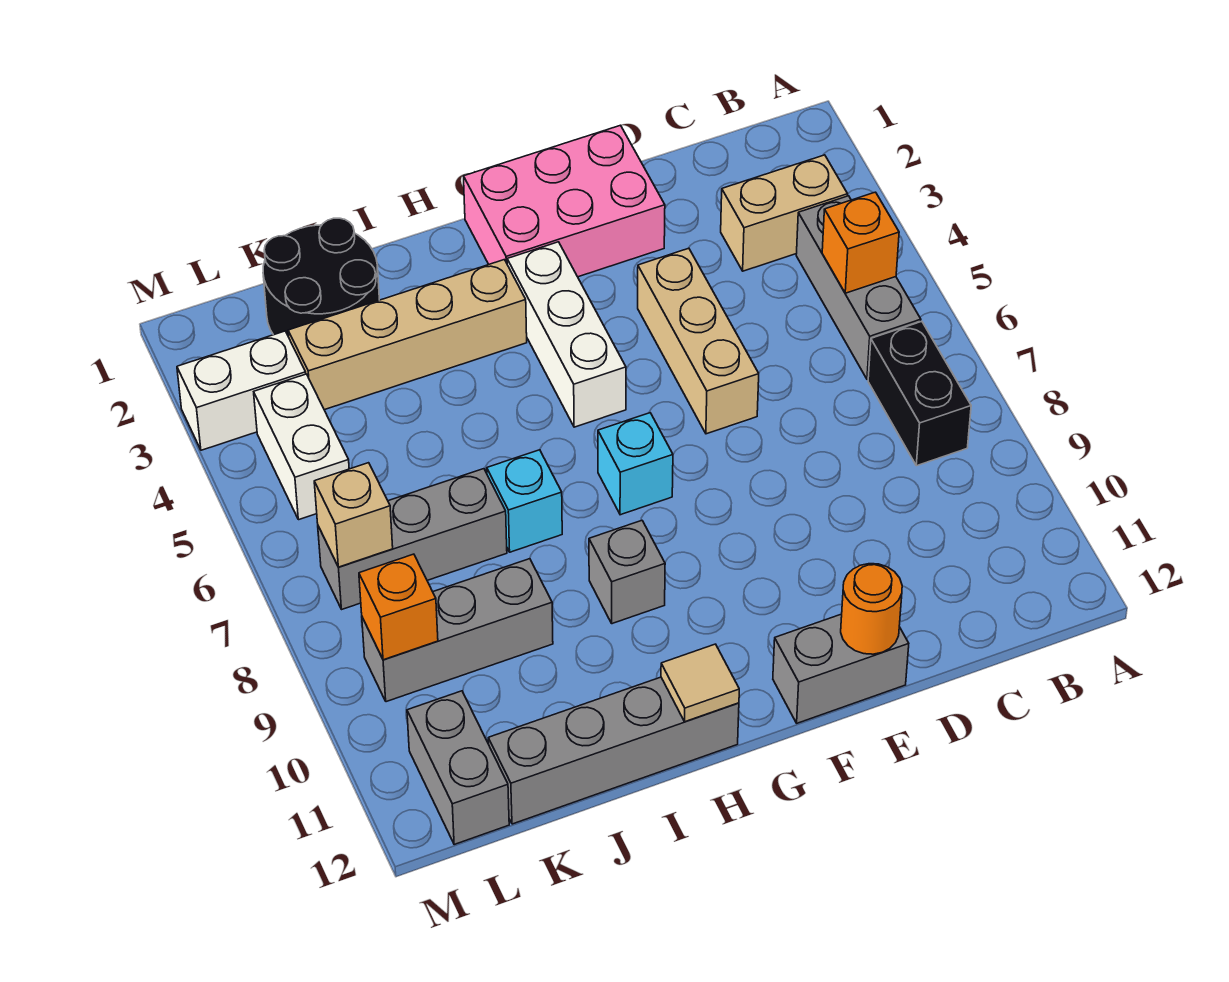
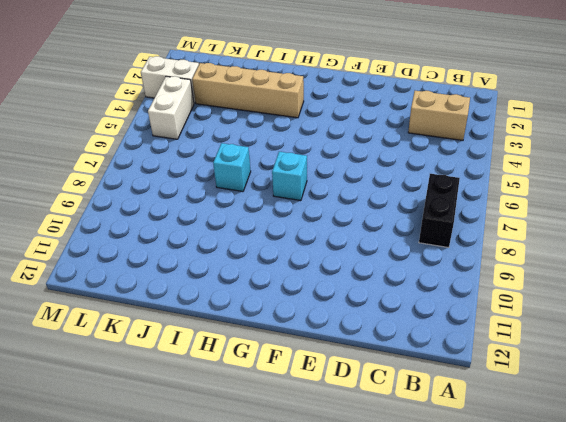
none -> grey 1x3 brick [796,196,921,379]
none -> pink 2x3 brick [464,125,665,277]
none -> tan 1x3 brick [638,248,759,434]

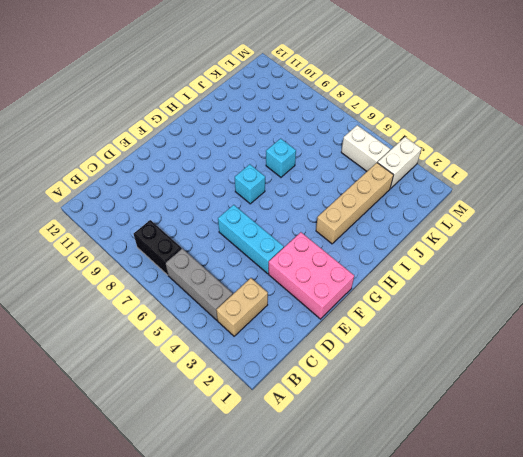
pink 2x3 brick [269,232,354,319] -> pink 2x3 brick turned to [464,125,665,277]
cyan 1x3 brick [218,205,284,274] -> tan 1x3 brick [638,248,759,434]
none -> grey 1x2 brick [773,614,909,723]
none -> white 1x3 brick [507,242,626,427]
none -> grey 1x1 brick [589,521,665,624]

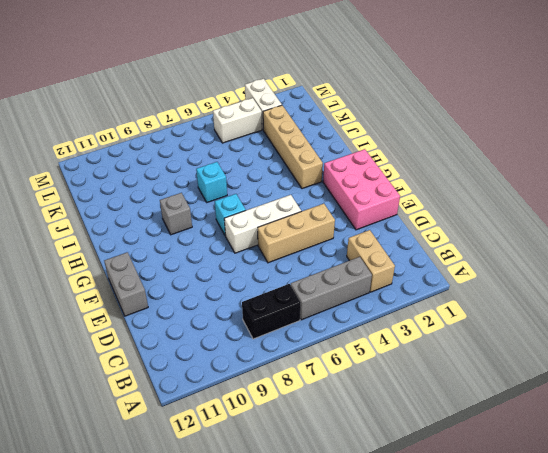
white 1x3 brick [224,195,301,253] -> white 1x3 brick moved to [507,242,626,427]
none -> grey 1x4 brick [488,677,739,824]
none -> black 2x2 round brick [263,218,379,337]
none -> grey 1x3 brick [318,469,507,609]

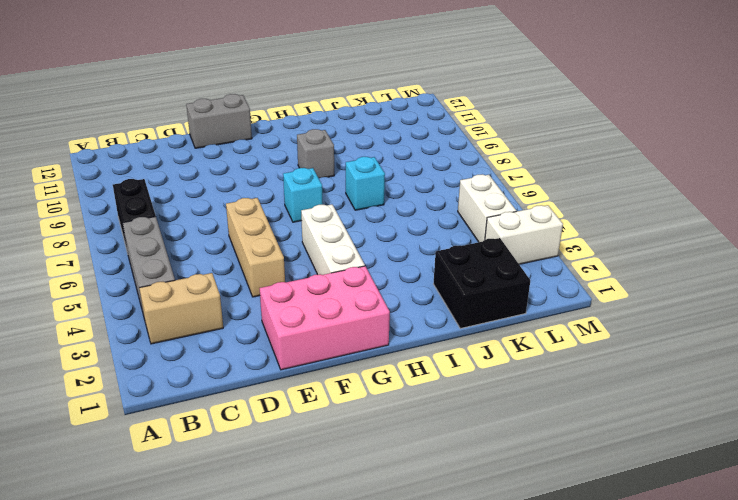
black 2x2 brick [434,238,530,328] -> black 2x2 round brick [263,218,379,337]
none -> tan 1x4 brick [288,260,527,410]
none -> grey 1x4 brick [488,677,739,824]
none -> grey 1x3 brick [318,469,507,609]

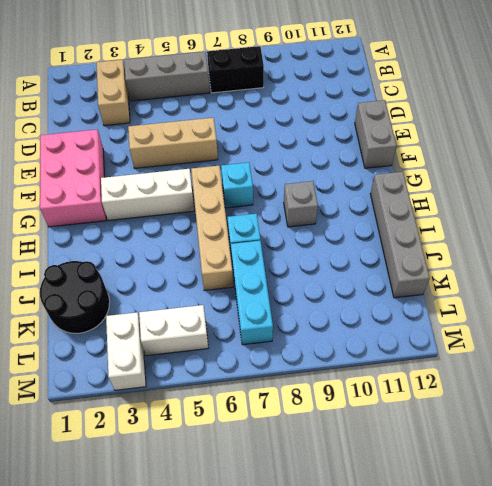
tan 1x4 brick [191,166,233,290] -> tan 1x4 brick moved to [288,260,527,410]
cyan 1x3 brick [231,241,273,345] -> grey 1x3 brick [318,469,507,609]
none -> grey 1x3 brick [362,559,553,702]
none -> grey 1x2 brick [407,691,509,844]
none -> orange 1x1 brick [822,192,899,293]

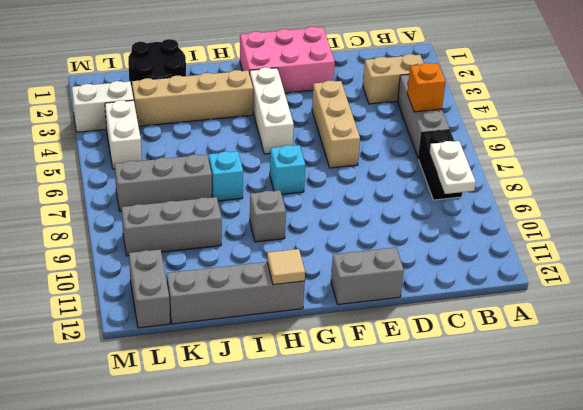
white 1x2 plate [429,141,476,194] -> none
none -> orange 1x1 round brick [841,564,902,654]
none -> tan 1x1 brick [314,463,393,567]
none -> orange 1x1 brick [359,554,438,660]

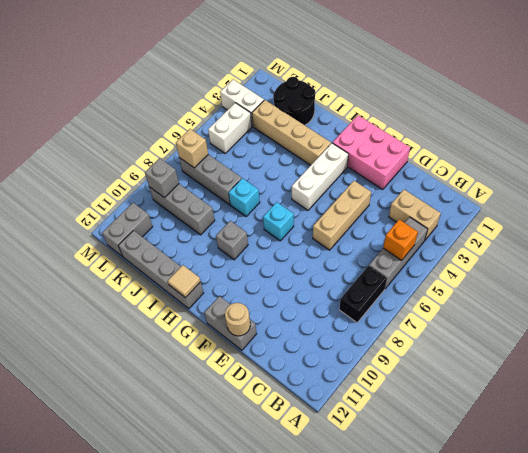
tan 1x1 round brick [225,303,250,336] -> orange 1x1 round brick [841,564,902,654]
grey 1x1 brick [145,158,179,198] -> orange 1x1 brick [359,554,438,660]

